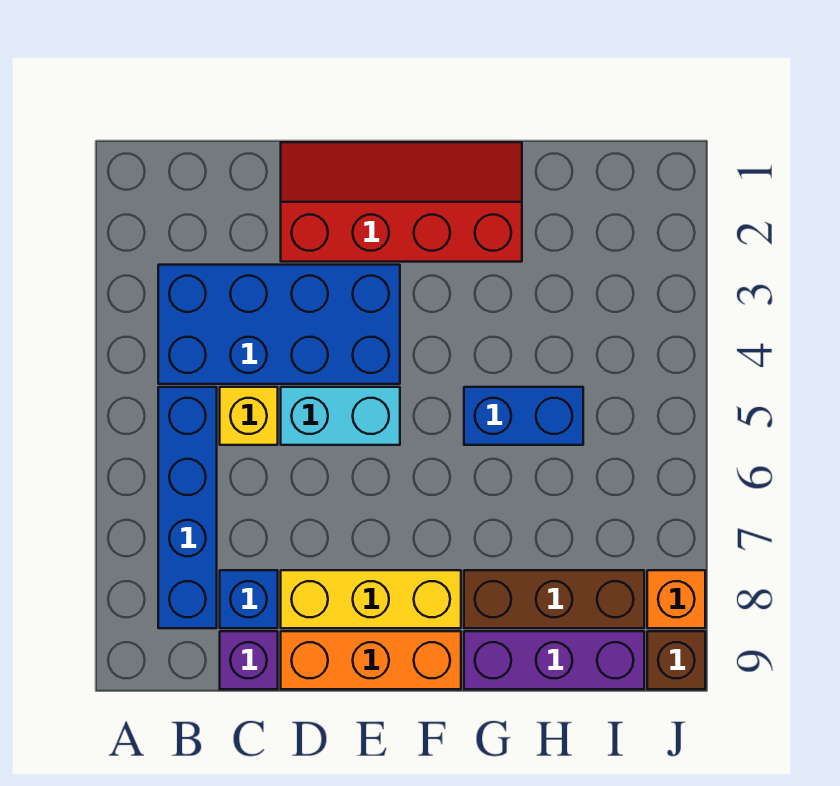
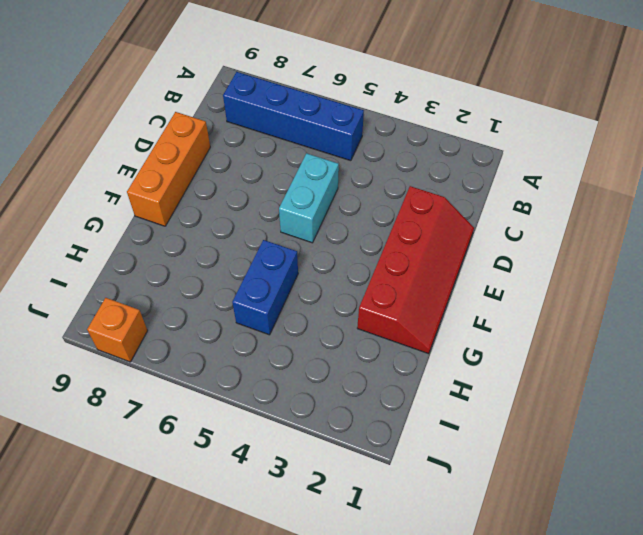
none -> blue 2x4 brick [158,265,400,384]
none -> yellow 1x1 brick [220,387,278,445]
none -> blue 1x1 brick [220,570,278,628]

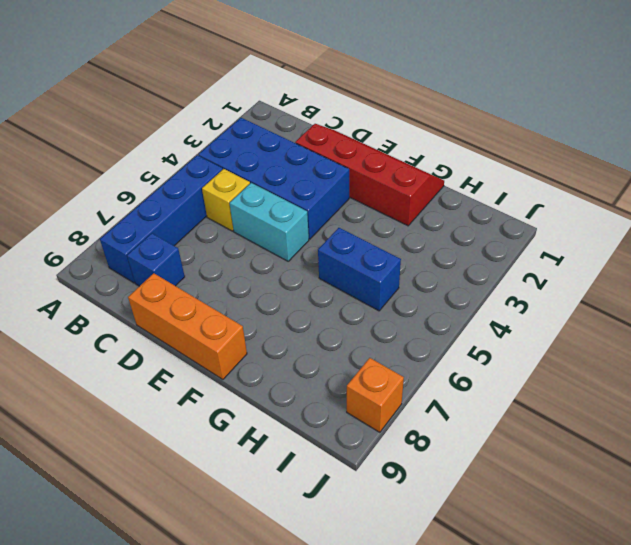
none -> purple 1x1 brick [220,631,278,689]
none -> yellow 1x3 brick [281,570,461,628]
none -> brown 1x3 brick [464,570,644,628]

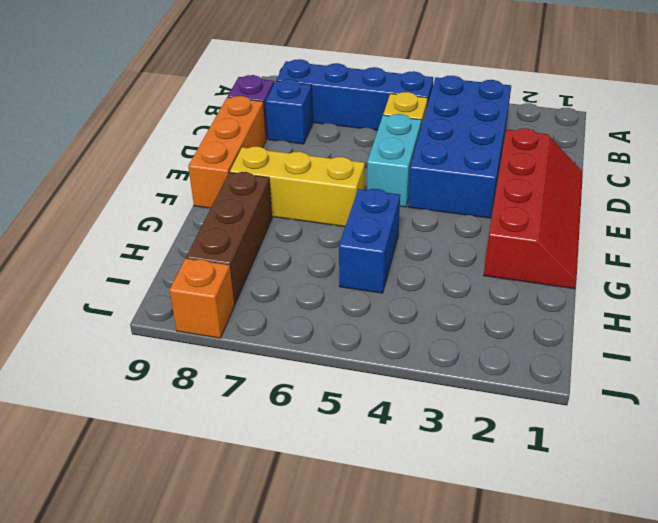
yellow 1x3 brick [230,147,365,227] -> yellow 1x3 brick turned to [281,570,461,628]
none -> purple 1x3 brick [464,631,644,689]
none -> brown 1x1 brick [647,631,705,689]

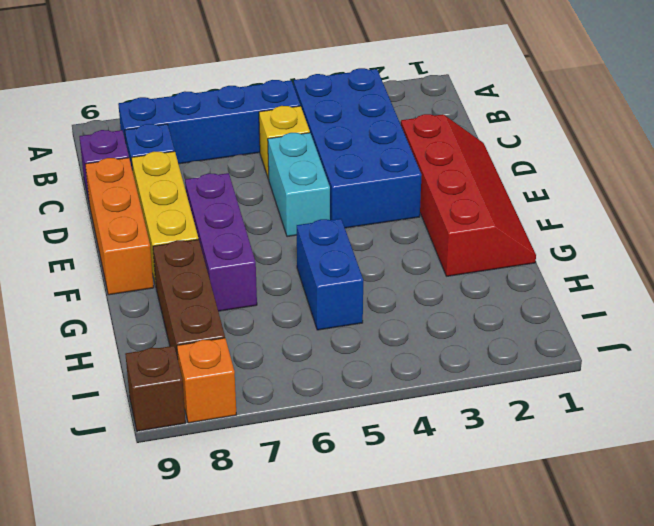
purple 1x3 brick [185,173,257,311] -> purple 1x3 brick moved to [464,631,644,689]

